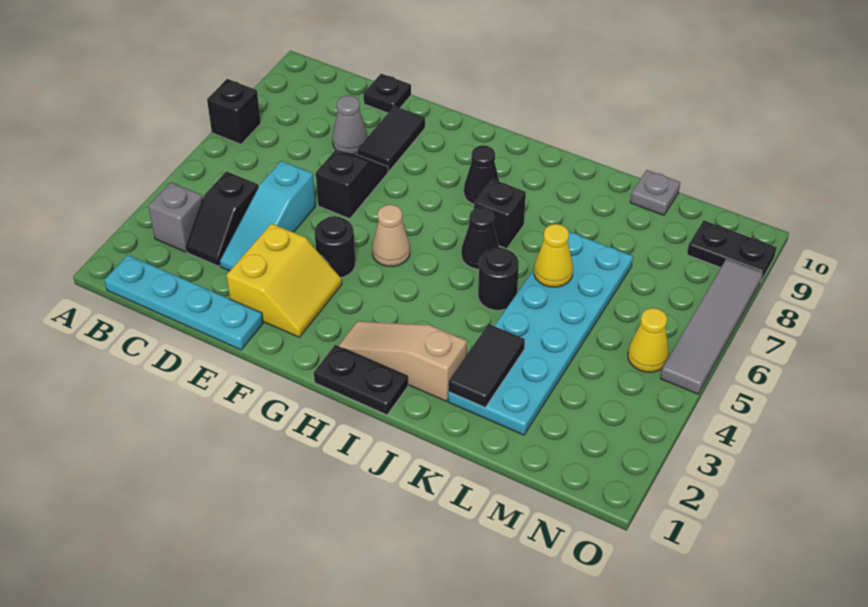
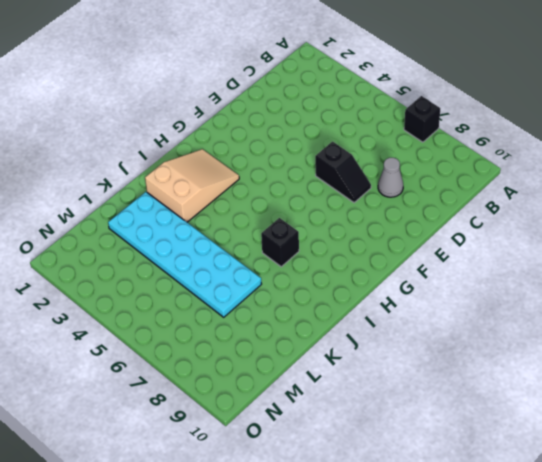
tan 2x3 slope [145,149,239,222] -> tan 1x3 slope [338,321,467,401]
none -> cyan 1x4 plate [104,255,263,350]
none -> grey 1x1 brick [148,182,203,252]
none -> black 1x2 slope [186,171,258,266]

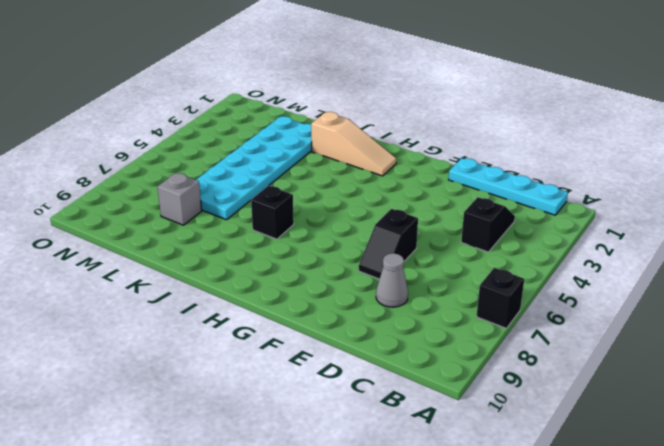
grey 1x1 brick [158,173,202,225] -> grey 1x1 brick moved to [148,182,203,252]
none -> cyan 1x3 slope [220,161,316,271]
none -> black 1x1 plate [364,74,411,113]
none -> yellow 2x2 slope [227,224,342,337]

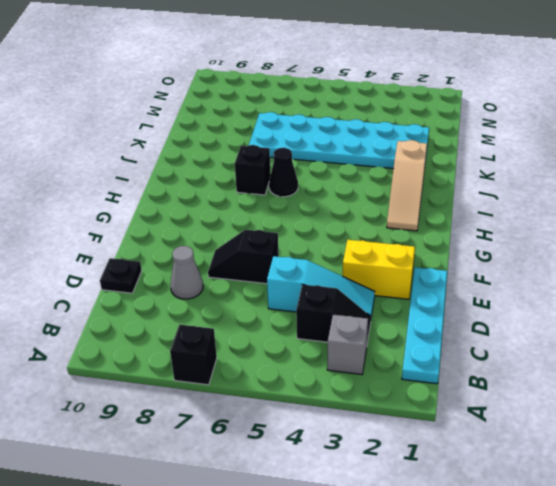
none -> black 1x2 tile [357,106,425,171]
none -> black 1x1 round brick [315,216,355,277]
none -> tan 1x1 cone [372,205,410,267]

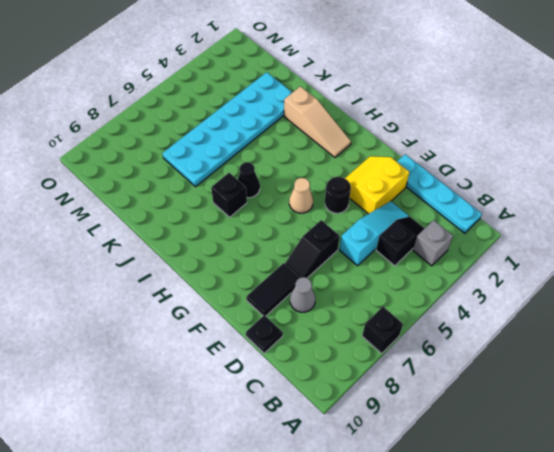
none -> black 1x2 plate [314,345,408,415]
none -> black 1x1 cone [464,145,499,204]
none -> black 1x1 round brick [478,247,519,310]

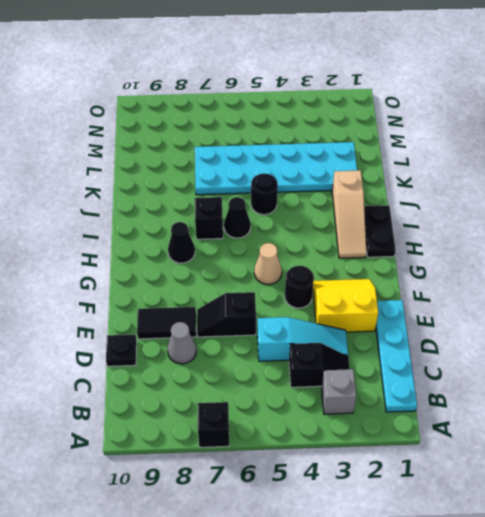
none -> grey 1x1 plate [630,170,680,215]
none -> yellow 1x1 cone [628,308,669,372]
none -> black 1x2 plate [687,220,777,282]

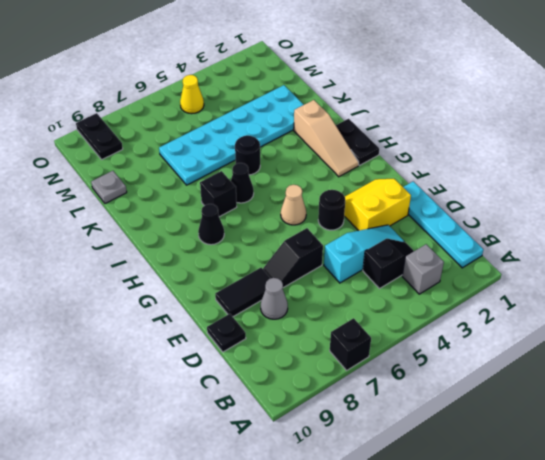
none -> grey 1x4 tile [660,260,762,394]
none -> black 1x2 tile [448,324,525,407]
none -> yellow 1x1 cone [534,224,573,287]

